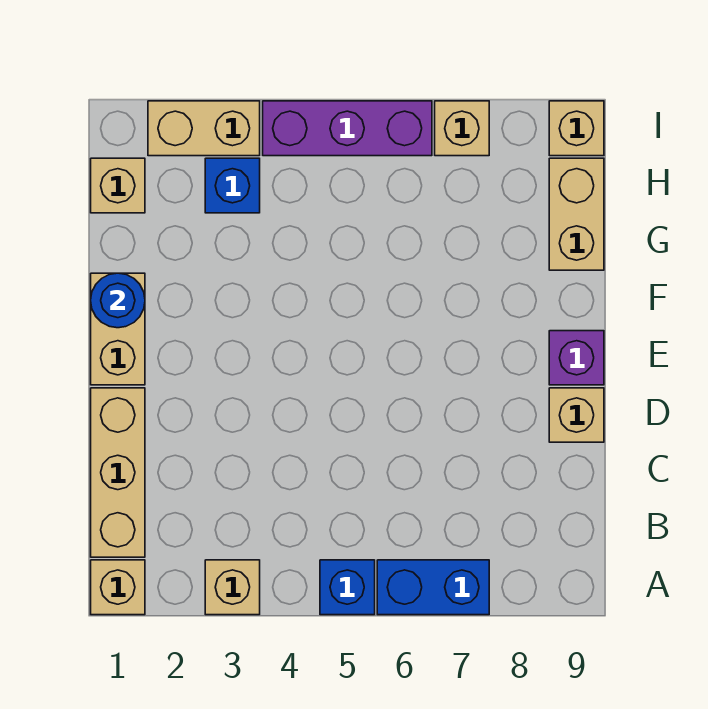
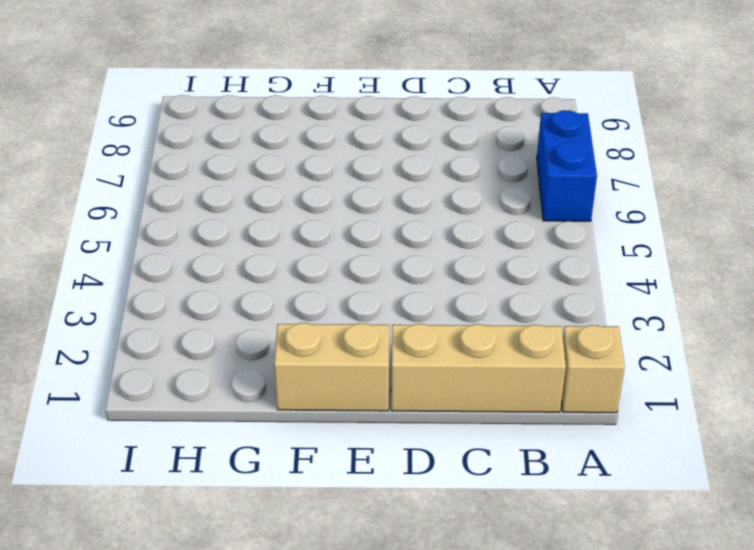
none -> tan 1x1 brick [205,560,260,615]
none -> blue 1x1 brick [320,560,375,615]
none -> tan 1x1 brick [549,388,604,442]

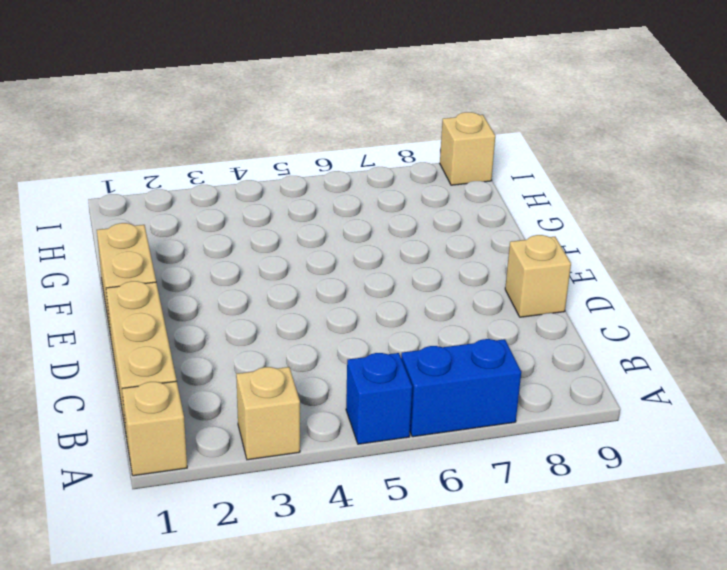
none -> purple 1x1 brick [549,331,604,385]
none -> tan 1x2 brick [549,158,604,270]
none -> tan 1x1 brick [91,158,145,213]

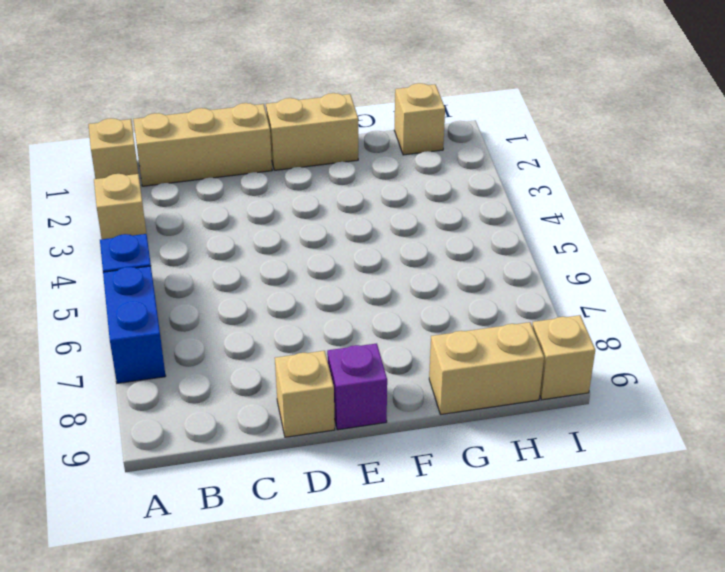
none -> blue 1x1 brick [205,158,260,213]
none -> tan 1x2 brick [148,101,260,156]
none -> purple 1x3 brick [263,101,432,156]

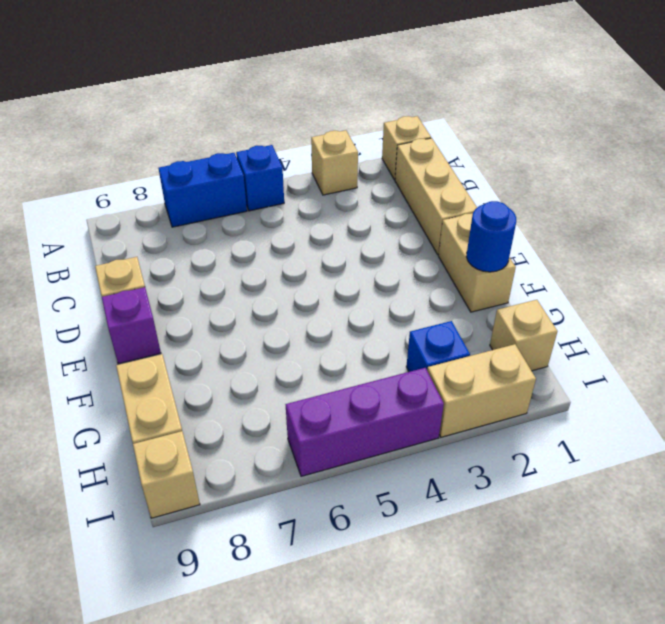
none -> tan 1x1 brick [435,101,489,156]

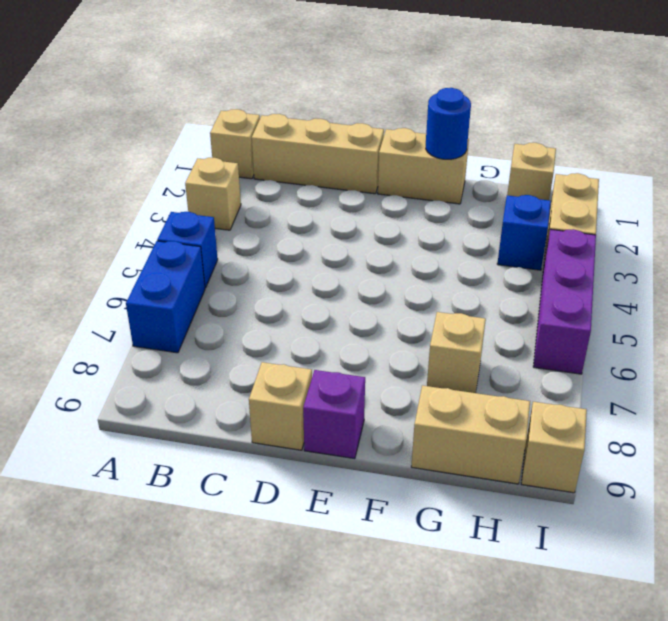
tan 1x1 brick [427,312,486,393] -> tan 1x1 brick moved to [435,101,489,156]

